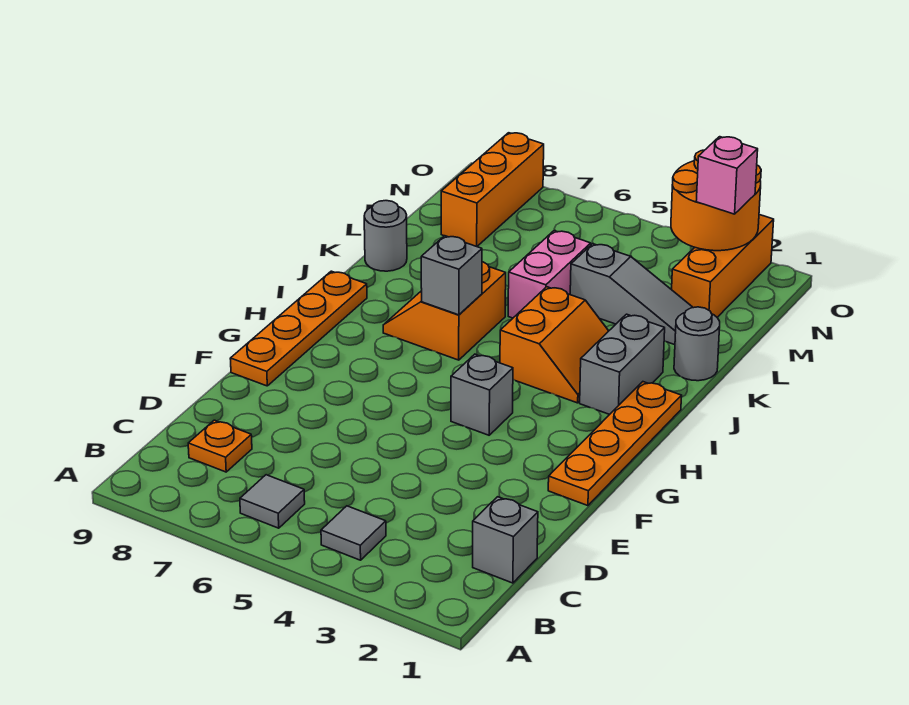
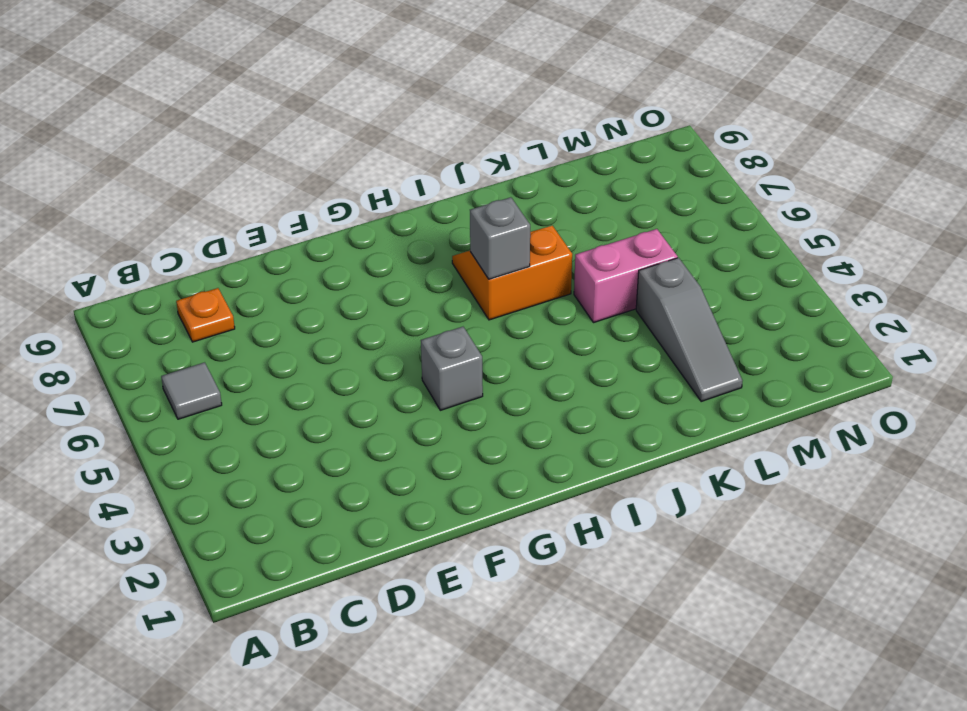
none -> grey 1x1 tile [321,506,386,560]
none -> grey 1x1 brick [473,497,538,583]
none -> orange 1x4 plate [548,382,682,506]

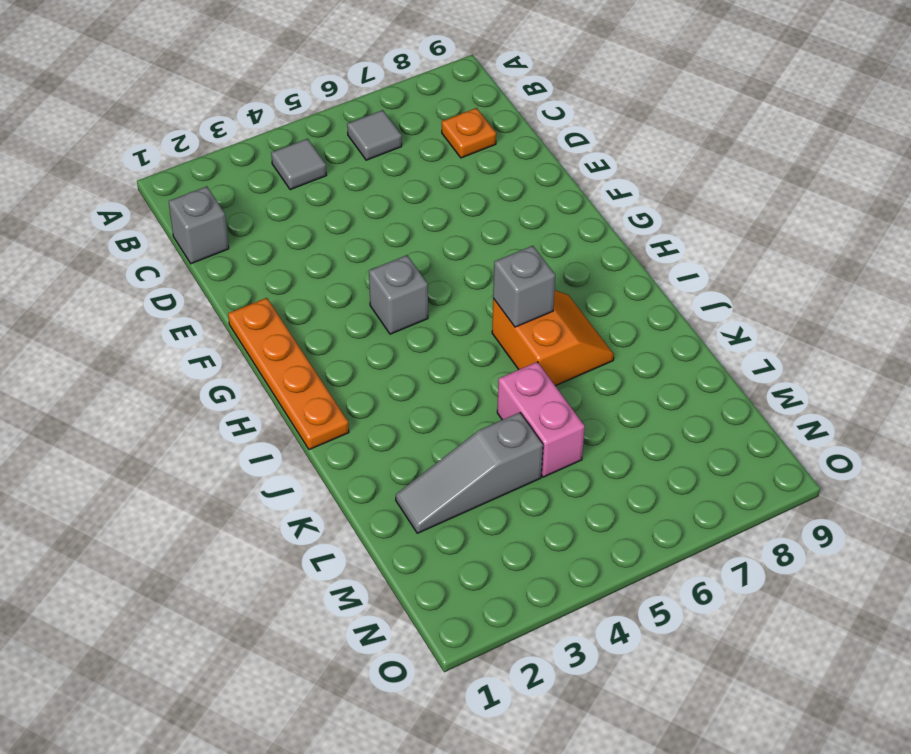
none -> orange 1x4 plate [230,271,367,386]
none -> grey 1x2 brick [580,314,665,414]
none -> orange 2x2 slope [500,287,608,403]

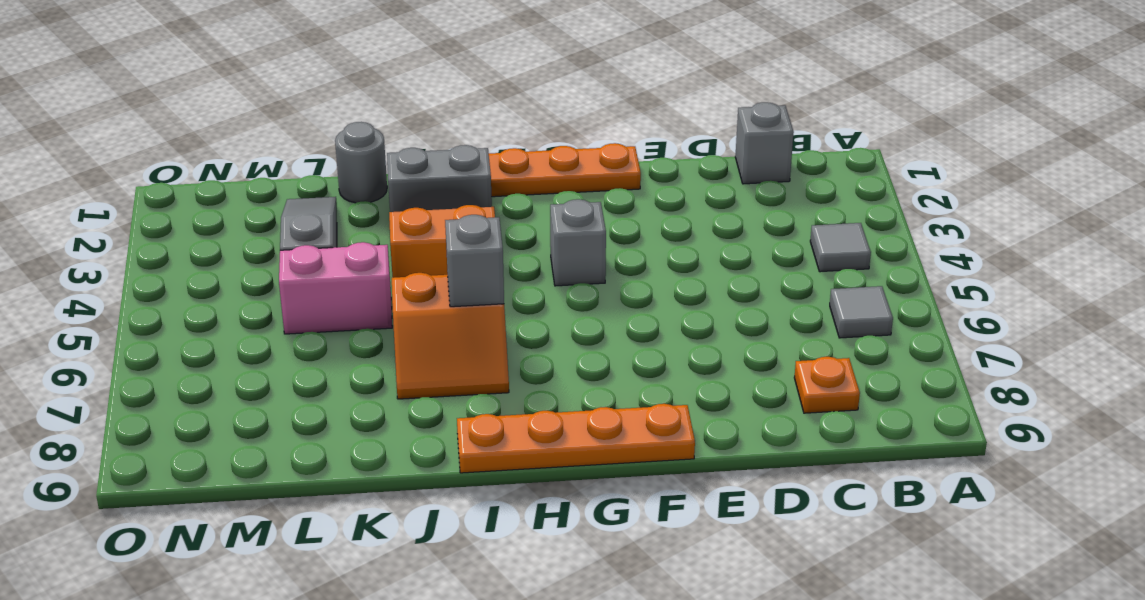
none -> grey 1x1 round brick [364,201,407,271]
none -> orange 1x3 brick [672,215,774,317]
none -> orange 1x3 brick [441,133,544,246]

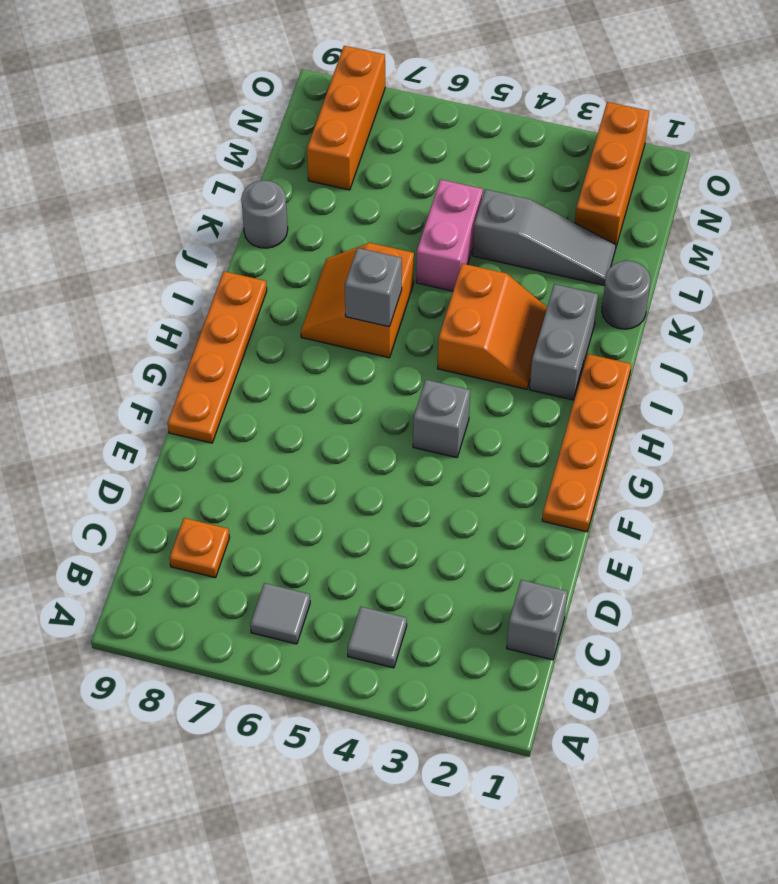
none -> orange 2x2 round brick [671,150,761,251]
none -> pink 1x1 brick [696,137,758,214]

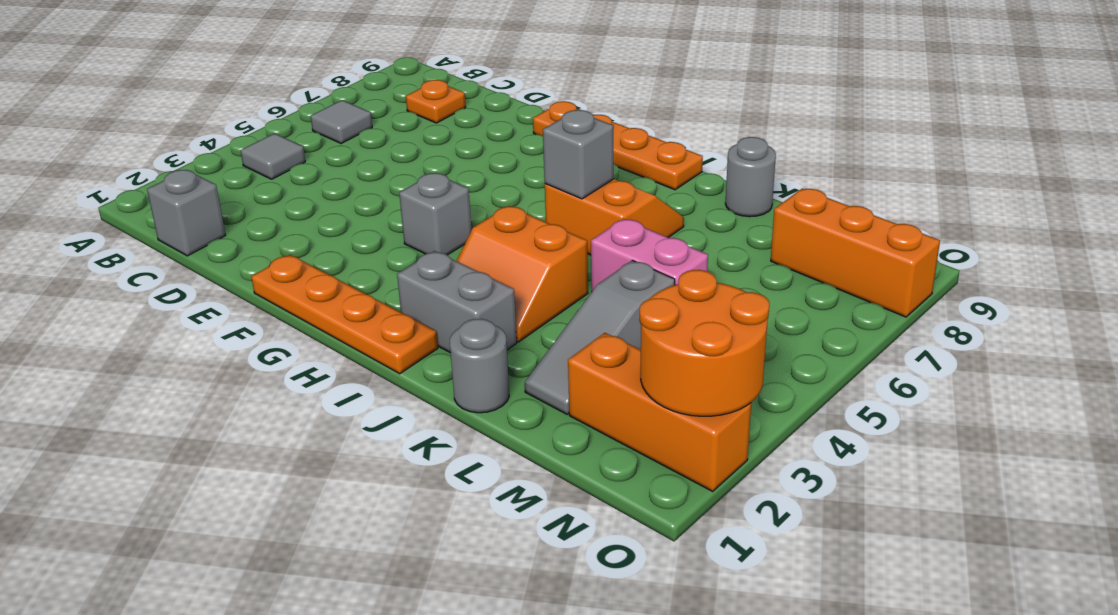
none -> pink 1x1 brick [696,137,758,214]

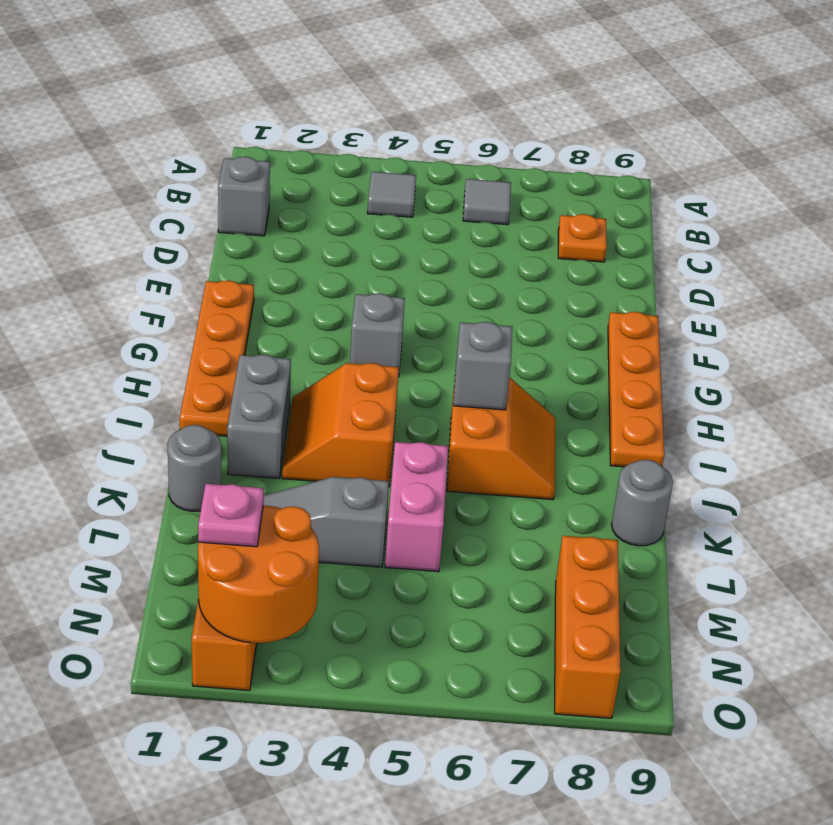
pink 1x1 plate [198,484,264,547] -> pink 1x1 brick [696,137,758,214]

